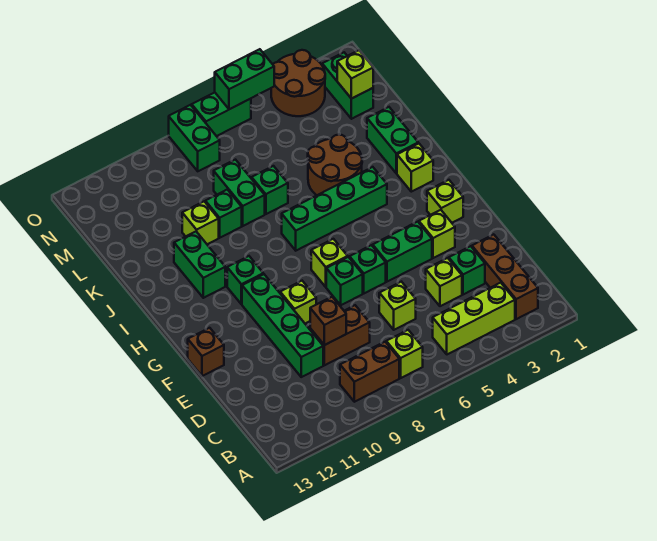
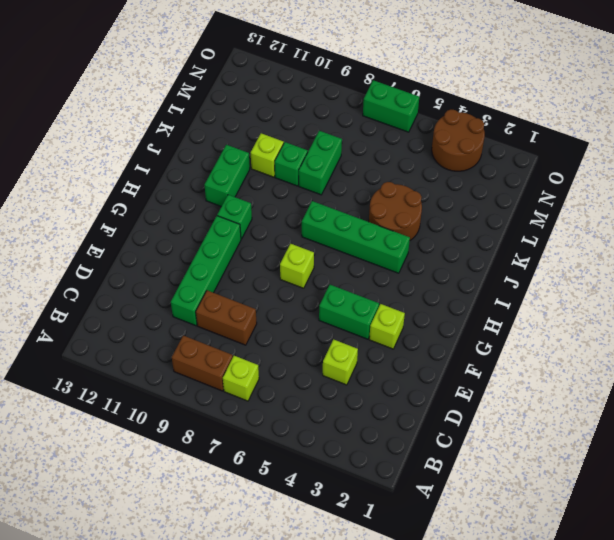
none -> brown 1x3 brick [472,234,538,319]
none -> lime 1x3 brick [433,283,515,354]
none -> green 1x1 brick [449,246,485,295]
none -> lime 1x1 brick [379,282,416,330]

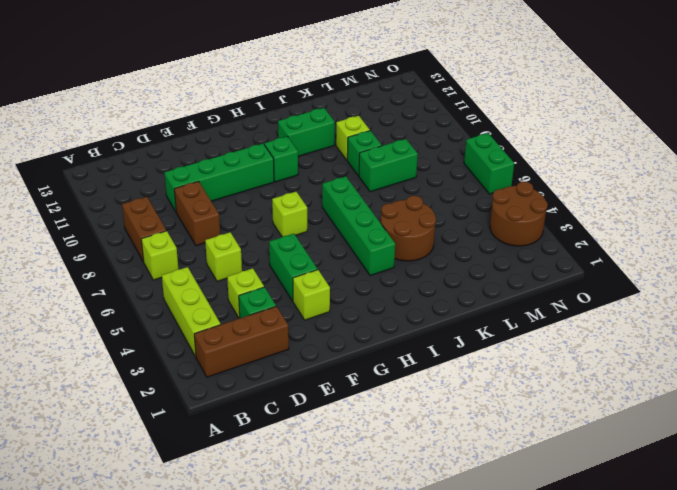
none -> green 1x1 brick [350,245,386,293]
none -> green 1x1 brick [326,257,363,305]
none -> lime 1x1 brick [280,281,316,324]
none -> brown 1x1 brick [188,328,224,376]

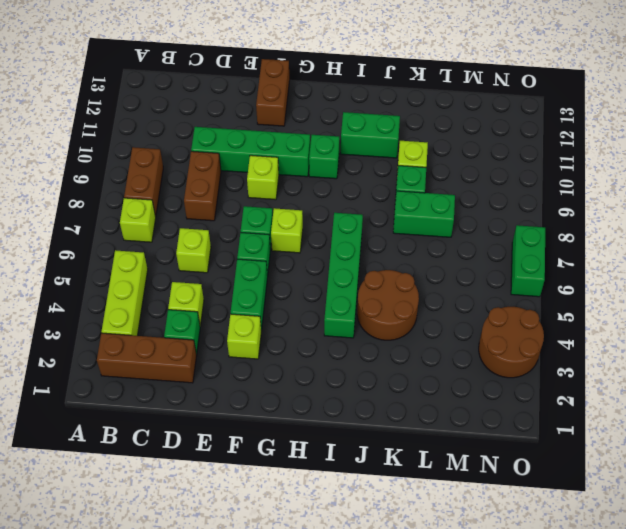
brown 1x2 brick [256,59,290,126] -> brown 1x1 brick [188,328,224,376]
none -> lime 1x1 brick [427,180,463,223]
none -> lime 1x1 brick [397,143,433,192]
none -> green 1x2 brick [367,107,418,173]
none -> green 1x1 brick [252,166,288,214]

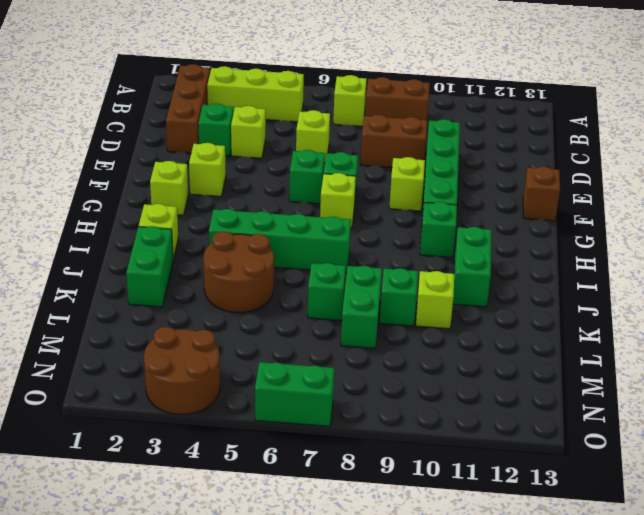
none -> green 1x2 brick [373,222,432,282]
none -> green 1x2 brick [322,53,373,119]
none -> green 1x2 brick [169,105,220,171]
none -> brown 1x1 brick [310,297,346,345]

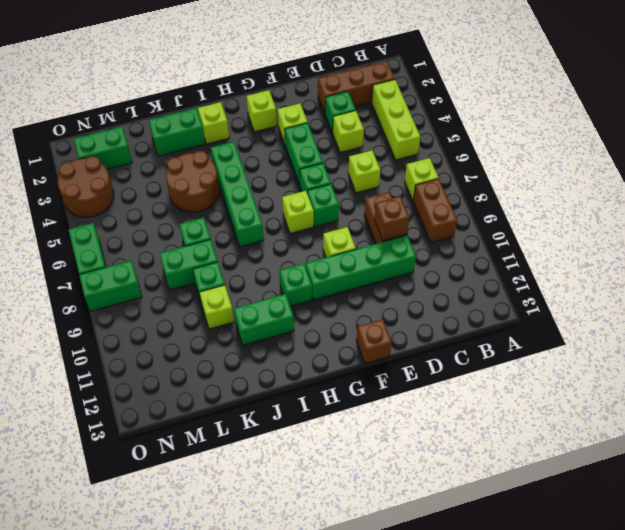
none -> lime 1x1 brick [337,50,373,99]
none -> green 1x2 brick [215,49,274,109]

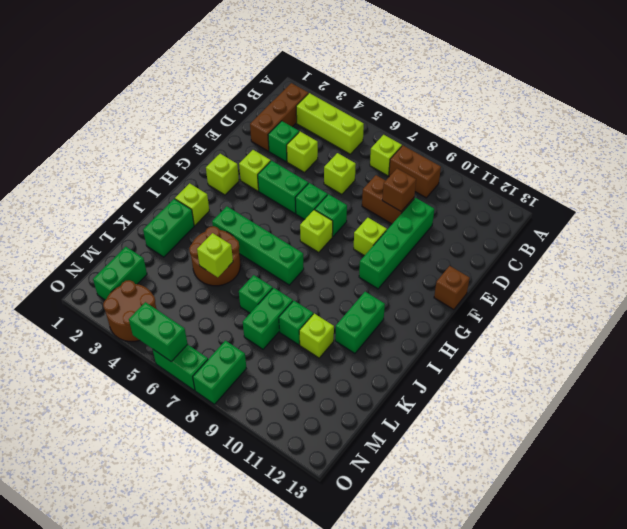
lime 1x1 brick [197,233,233,277] -> lime 1x1 brick moved to [337,50,373,99]
none -> green 1x1 brick [227,256,263,304]

